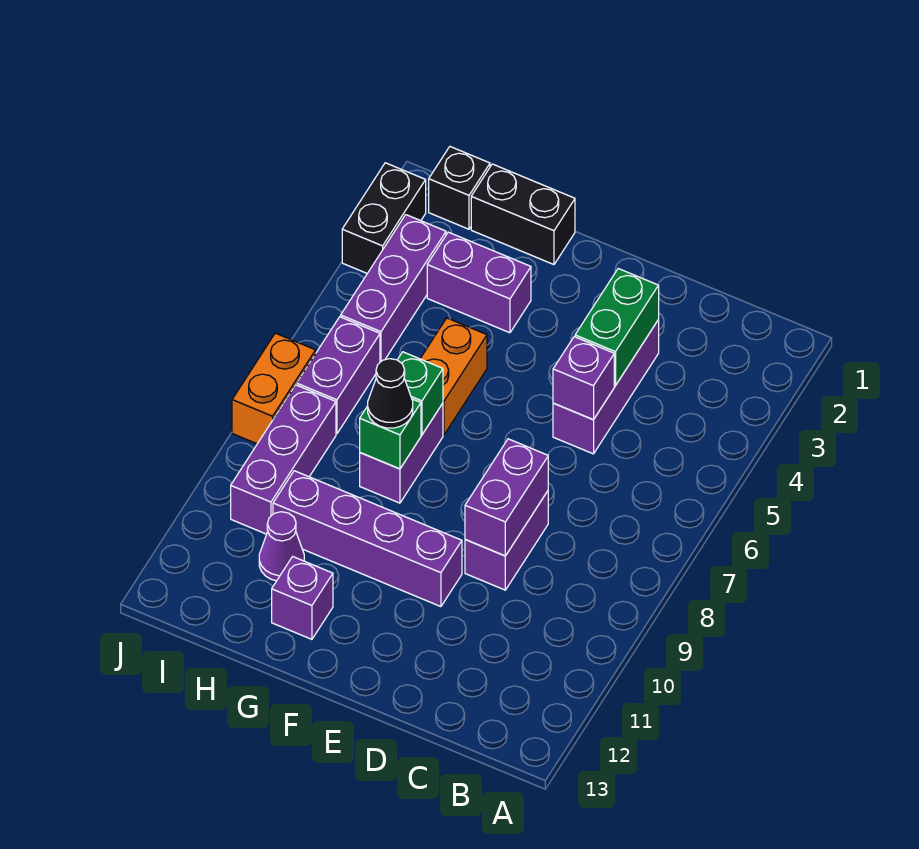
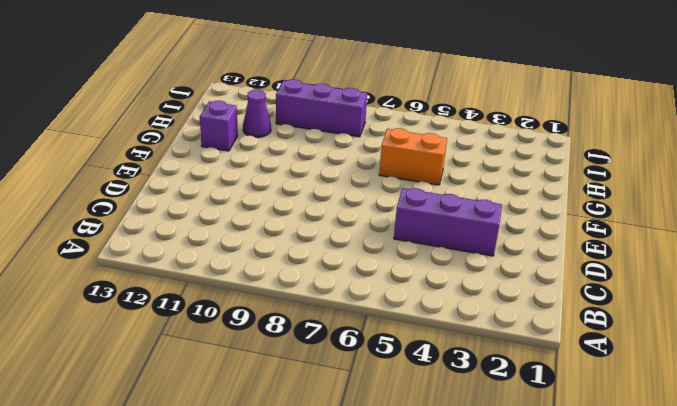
none -> purple 1x2 brick [465,491,548,590]
none -> purple 1x4 brick [273,471,462,607]
none -> black 1x2 brick [471,164,575,265]

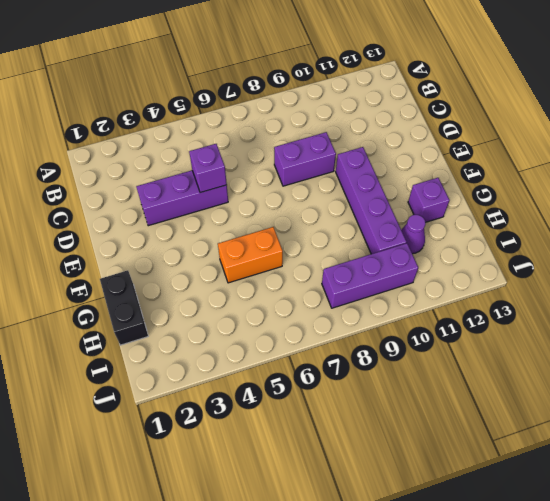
none -> purple 1x2 brick [427,232,531,333]
none -> purple 1x2 brick [360,403,443,503]
none -> black 1x1 brick [429,147,490,229]

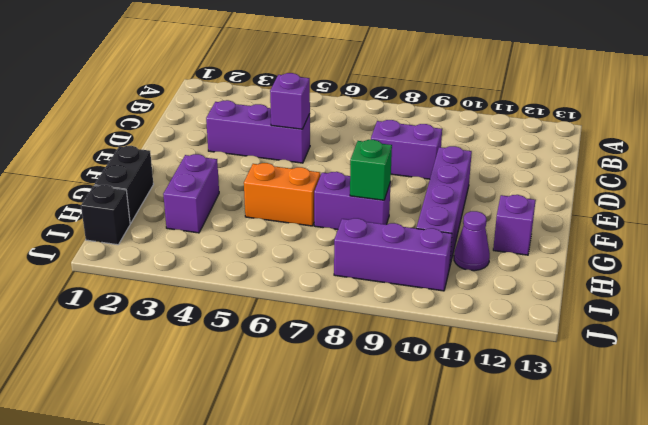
none -> purple 1x3 brick [341,215,446,362]
none -> purple 1x2 brick [297,317,380,434]
none -> black 1x2 brick [342,163,426,273]

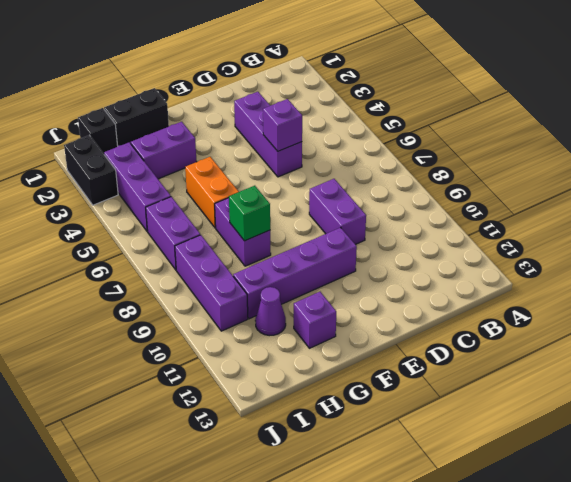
none -> orange 1x2 brick [232,333,316,444]
none -> green 1x2 brick [575,269,659,386]
none -> purple 1x2 brick [465,439,548,556]

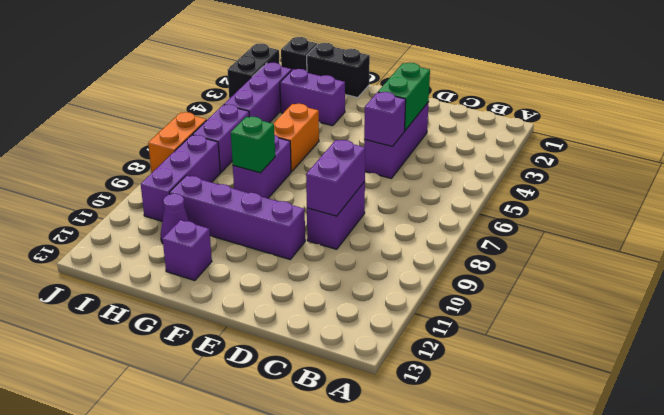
none -> green 1x1 brick [398,352,443,435]
none -> black 1x1 cone [368,359,413,428]

